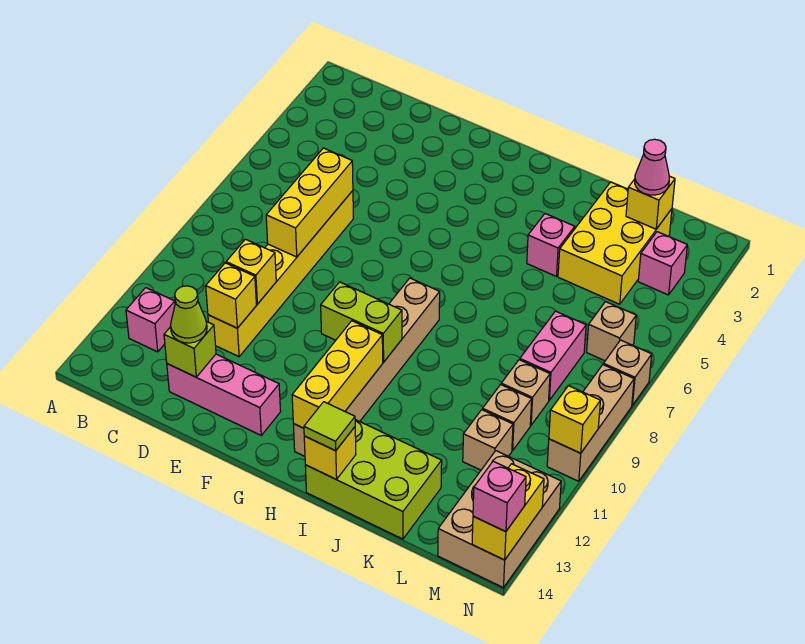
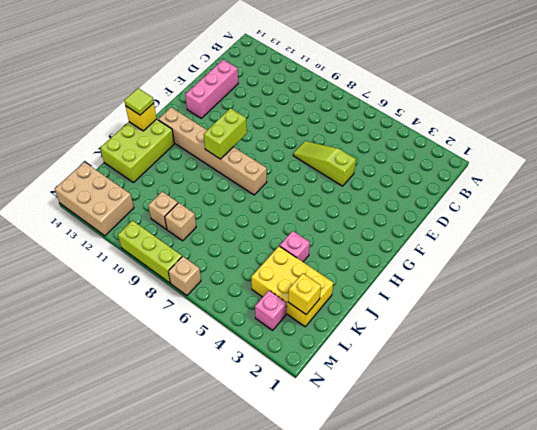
lime 1x3 slope [293,141,356,186] -> none
lime 1x3 brick [118,221,182,283] -> tan 1x3 brick [547,365,634,481]
none -> pink 1x1 brick [126,288,175,352]
none -> yellow 1x6 brick [208,191,353,357]
none -> pink 1x2 brick [520,311,586,400]
none -> tan 1x1 brick [463,410,513,470]

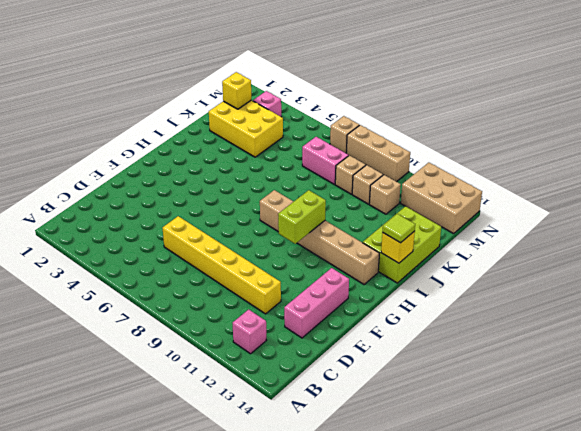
none -> pink 1x1 brick [527,214,575,277]
none -> tan 1x1 brick [587,302,636,361]
none -> yellow 1x3 brick [266,148,353,257]
none -> yellow 1x1 brick [226,239,276,304]

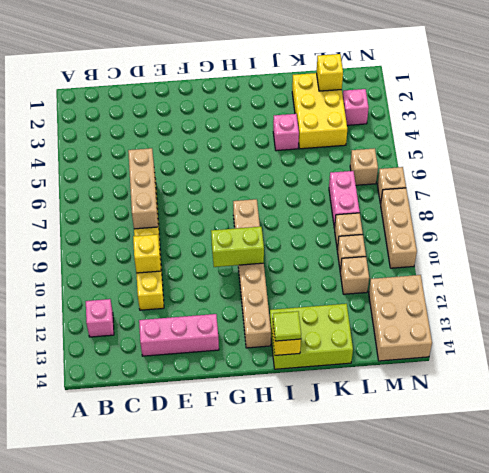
tan 1x3 brick [128,148,158,229] -> yellow 1x3 brick [266,148,353,257]
none -> yellow 1x1 brick [206,263,256,328]
none -> lime 1x1 brick [164,322,216,377]
none -> yellow 1x3 brick [292,321,383,428]
none -> yellow 1x1 brick [549,386,600,453]

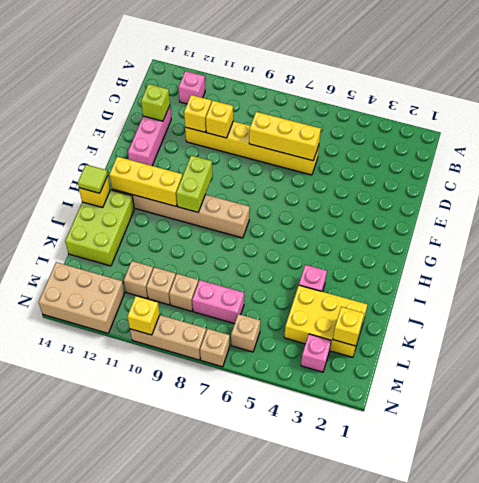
none -> yellow 1x2 brick [472,464,544,560]
none -> lime 1x1 cone [171,286,207,343]
none -> pink 1x1 cone [635,139,669,195]
none -> pink 1x1 brick [473,461,526,532]

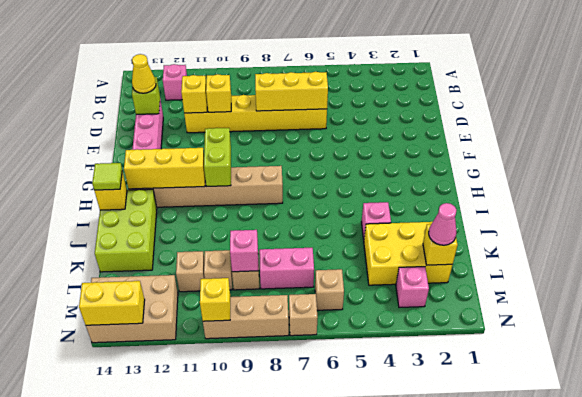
yellow 1x1 cone [132,54,156,93] -> lime 1x1 cone [171,286,207,343]
pink 1x1 brick [230,230,259,272] -> pink 1x1 brick moved to [473,461,526,532]

